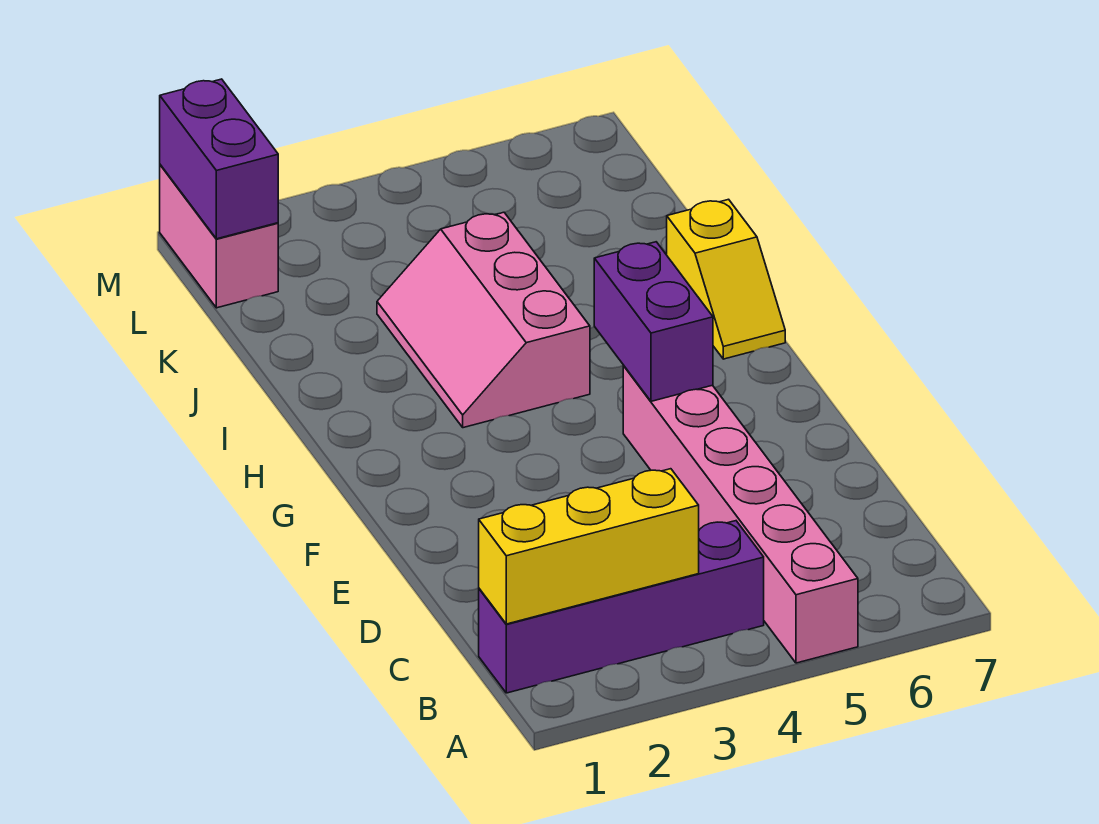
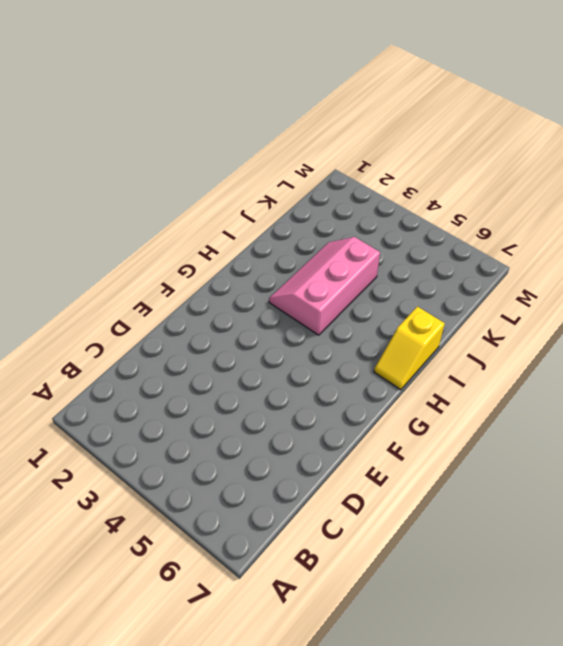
none -> pink 1x6 brick [623,366,858,663]
none -> purple 1x4 brick [479,521,764,693]

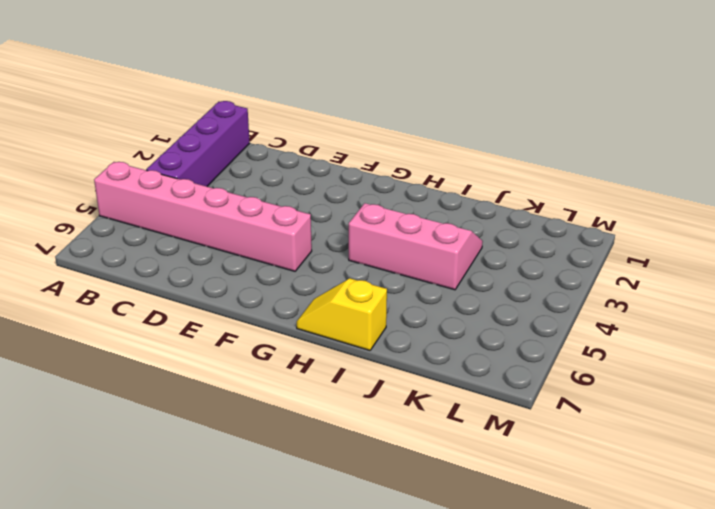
none -> pink 1x2 brick [160,165,278,308]
none -> yellow 1x3 brick [479,469,699,624]

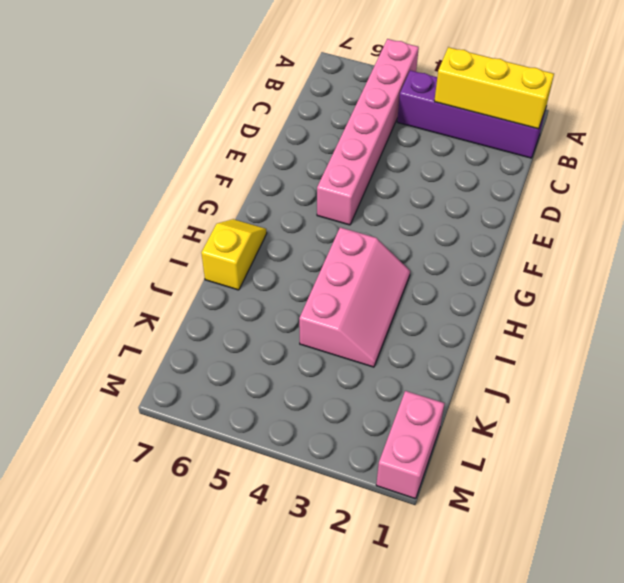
none -> purple 1x2 brick [594,242,713,401]
none -> purple 1x2 brick [160,79,278,239]

